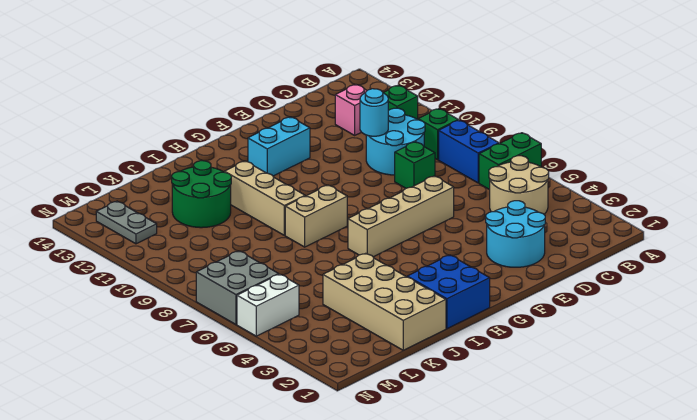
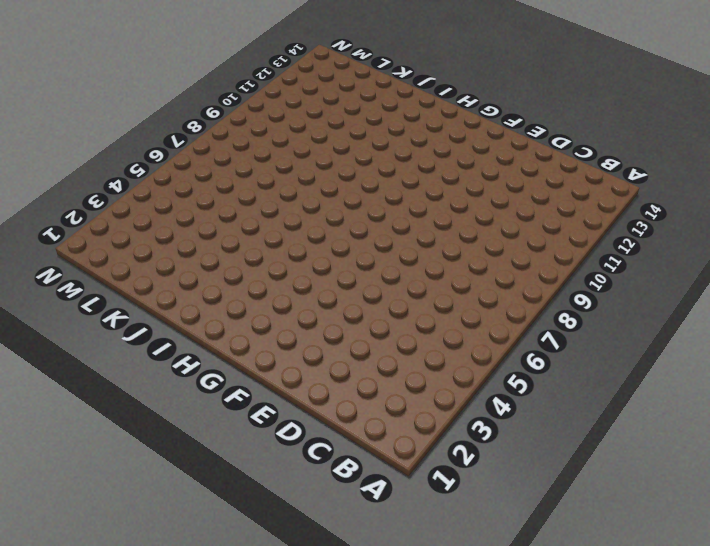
none -> green 1x2 brick [479,133,541,190]
none -> tan 2x2 round brick [489,156,549,214]
none -> blue 1x2 brick [439,120,499,183]

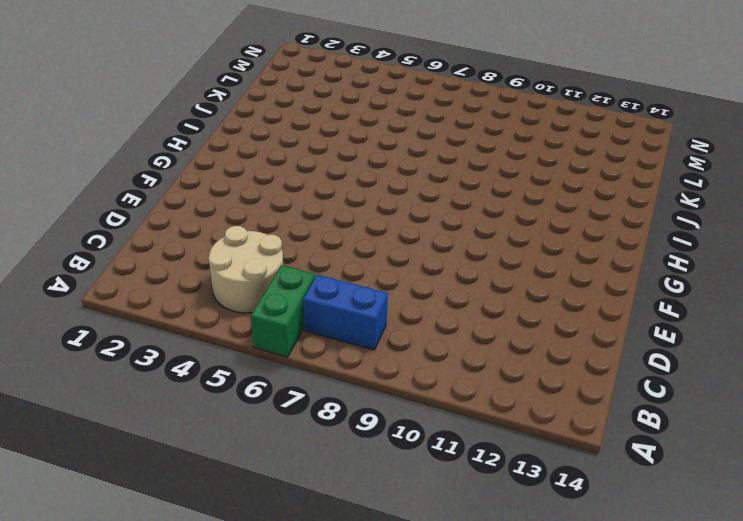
none -> green 1x1 brick [418,109,458,160]
none -> green 1x1 brick [383,85,418,119]
none -> cyan 2x2 round brick [366,108,425,175]

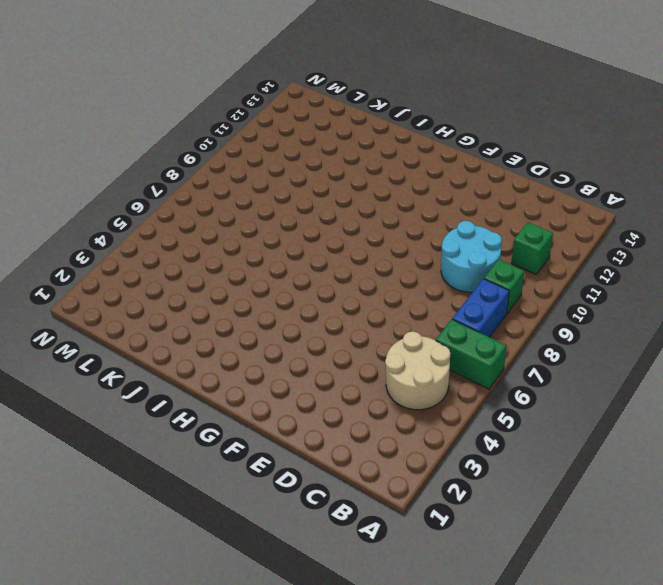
none -> pink 1x1 brick [335,84,367,135]
none -> cyan 2x2 round brick [486,201,545,267]
none -> green 1x1 brick [395,142,435,188]

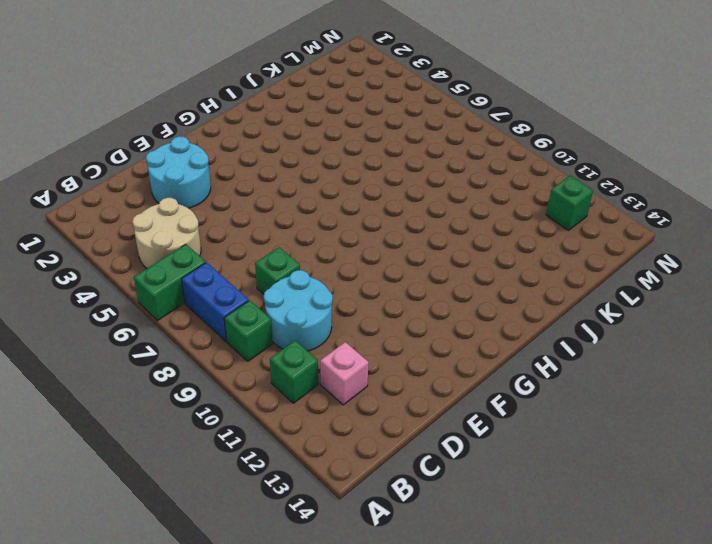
green 1x1 brick [546,175,593,230] -> grey 1x2 plate [96,201,157,244]
none -> tan 1x4 brick [348,176,454,257]
none -> cyan 1x2 brick [248,117,310,176]
none -> blue 2x2 brick [407,255,490,329]

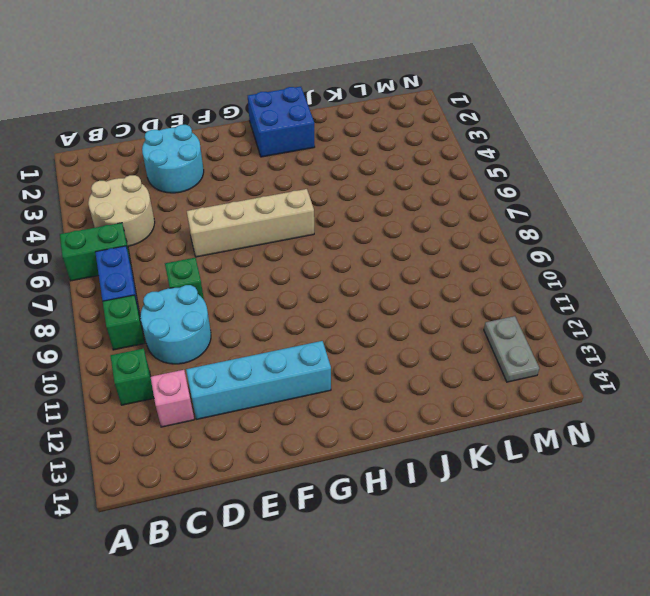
cyan 1x4 brick [186,341,331,420] -> cyan 1x2 brick [248,117,310,176]
none -> tan 1x2 brick [285,185,347,247]
none -> tan 1x3 brick [224,161,305,235]
none -> tan 2x4 brick [323,253,446,350]

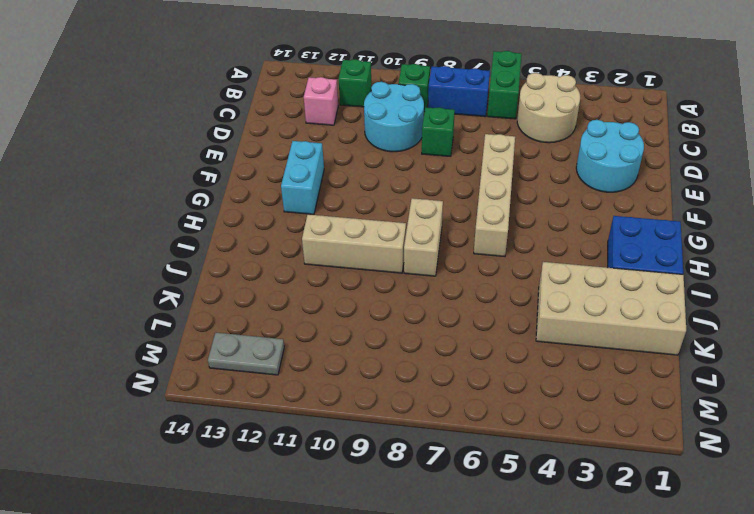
none -> green 2x2 round brick [172,161,231,228]
none -> white 1x2 brick [237,274,299,336]
none -> grey 2x2 brick [196,251,279,324]

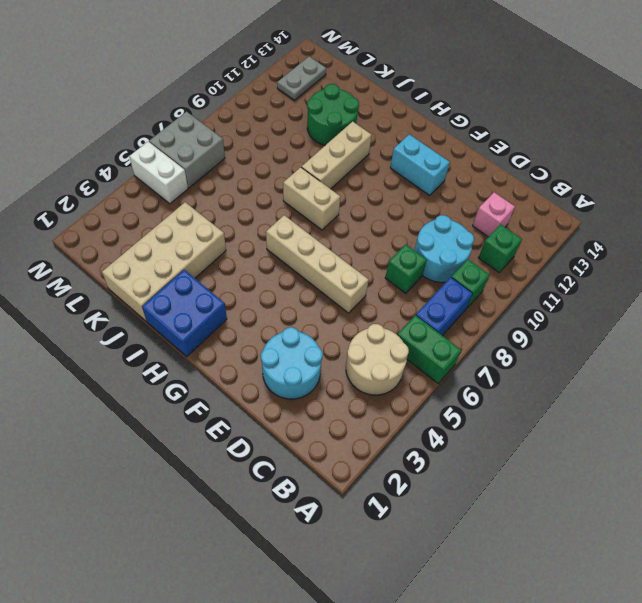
none -> cyan 1x1 round brick [360,89,388,136]

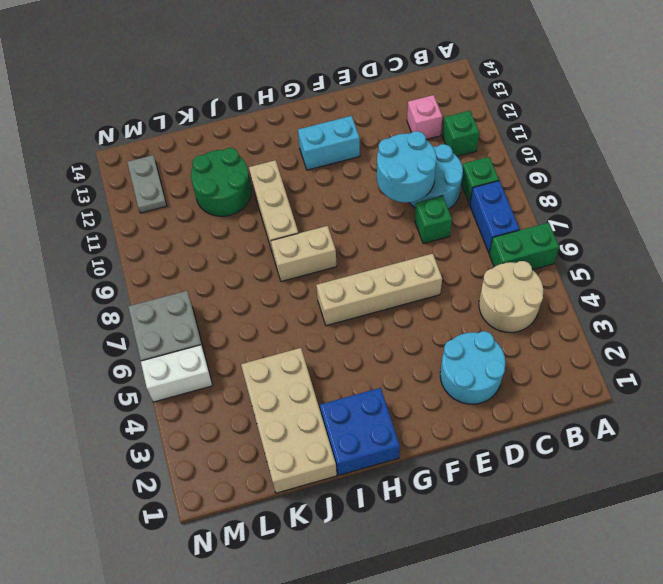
cyan 2x2 round brick [377,131,437,202] -> cyan 1x1 round brick [360,89,388,136]

